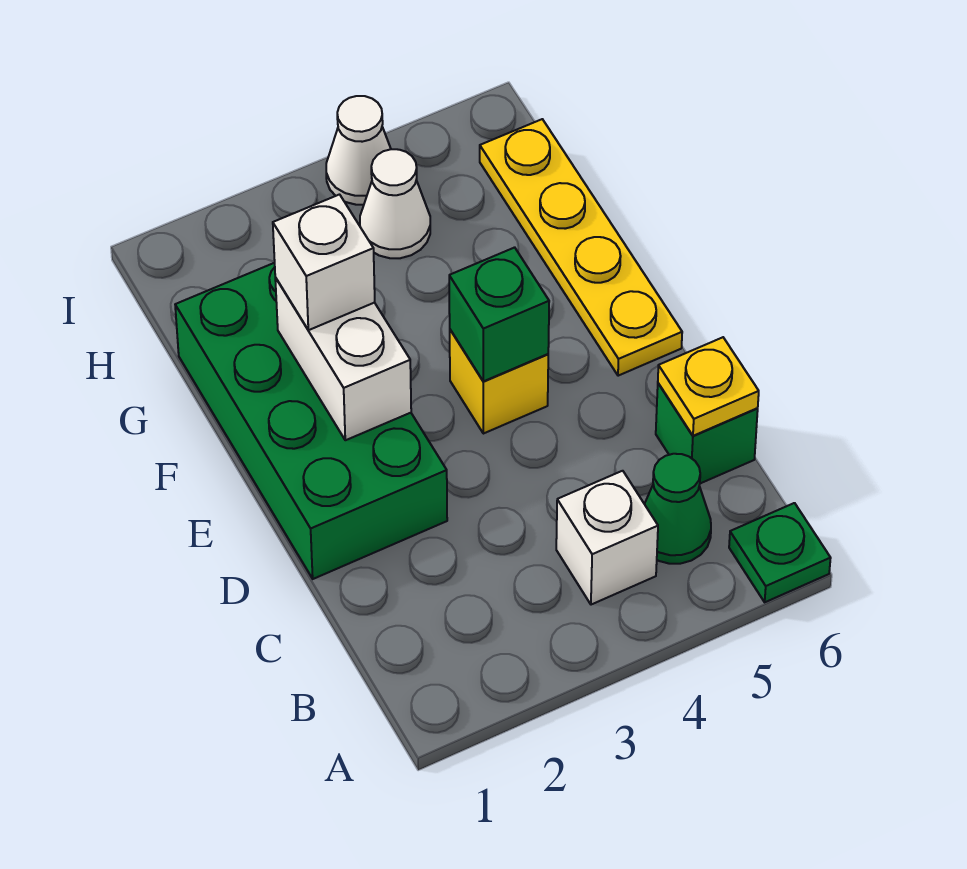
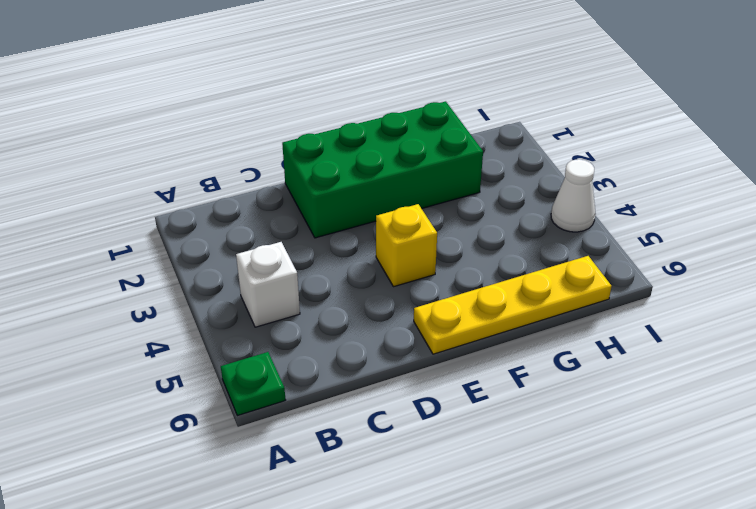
none -> green 1x1 cone [645,454,711,564]
none -> green 1x1 brick [656,383,758,483]
none -> white 1x1 cone [360,149,430,258]

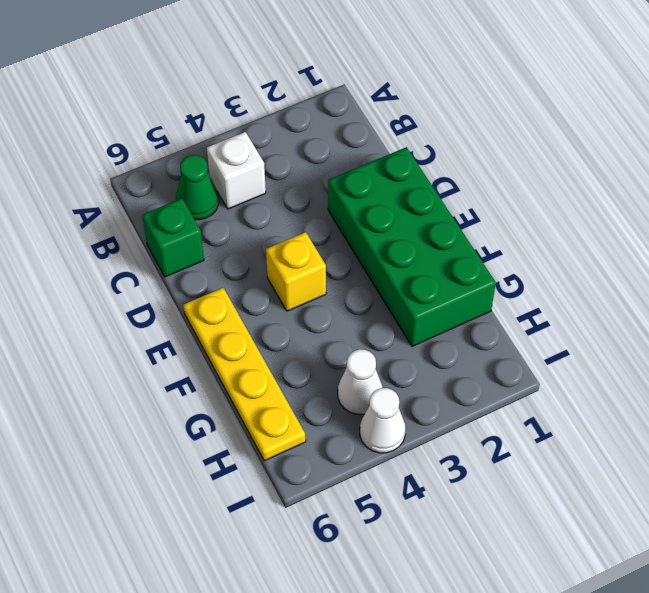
none -> green 1x1 plate [729,503,831,602]
none -> yellow 1x1 plate [658,337,759,436]
none -> white 1x2 brick [275,277,411,440]

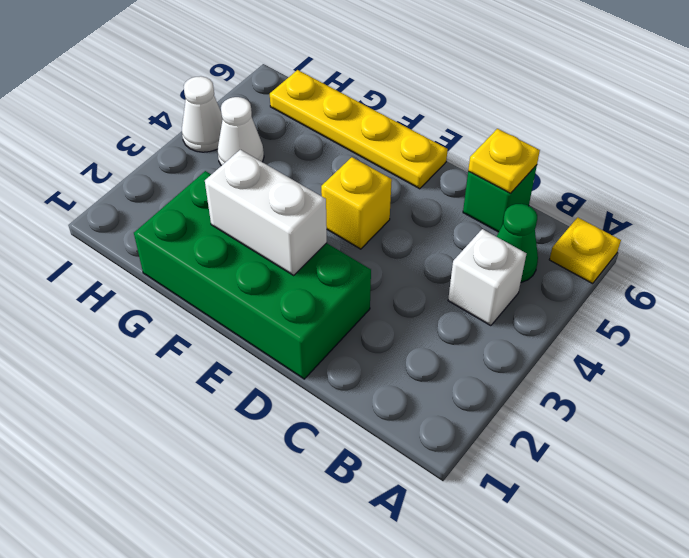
yellow 1x1 plate [549,217,621,283] -> green 1x1 plate [729,503,831,602]
none -> green 1x1 brick [449,247,549,381]
none -> white 1x1 brick [273,195,375,330]

